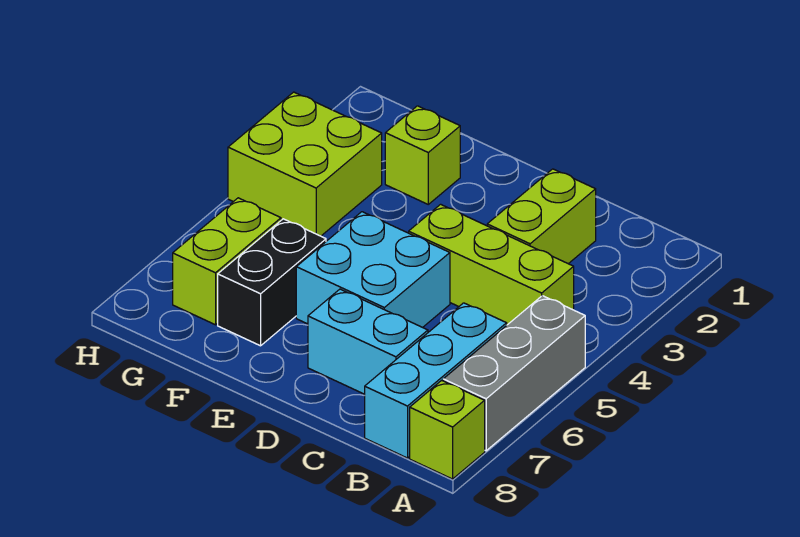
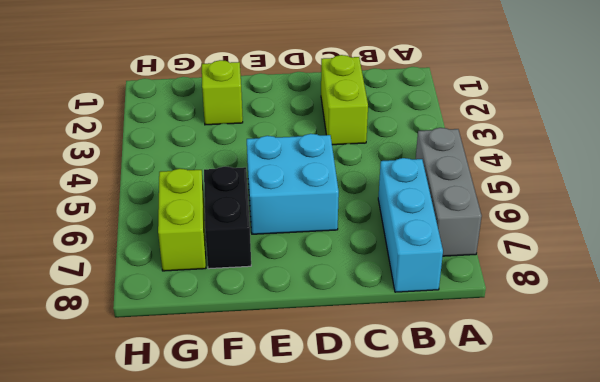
none -> lime 1x1 brick [410,380,485,479]
none -> lime 1x3 brick [409,204,574,325]

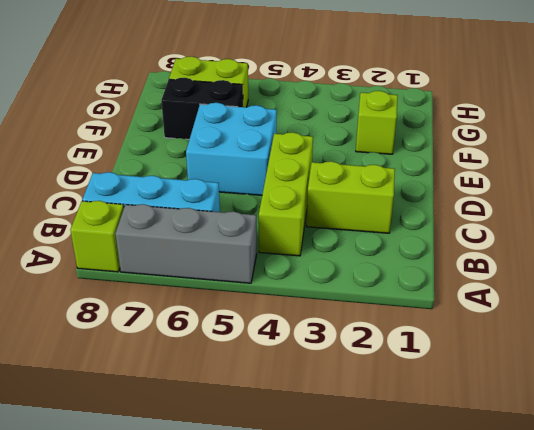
none -> cyan 1x2 brick [308,289,428,394]
none -> lime 2x2 brick [228,92,382,236]

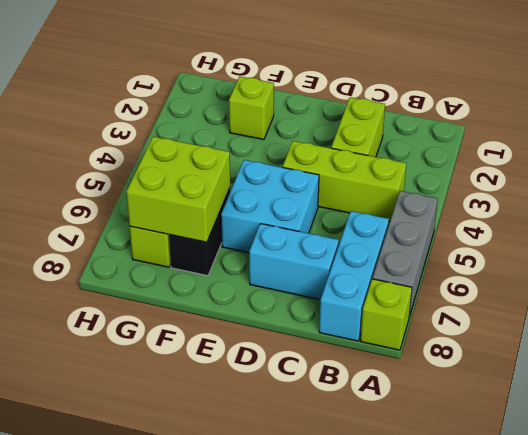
lime 2x2 brick [126,137,230,242] -> lime 2x2 brick moved to [228,92,382,236]

